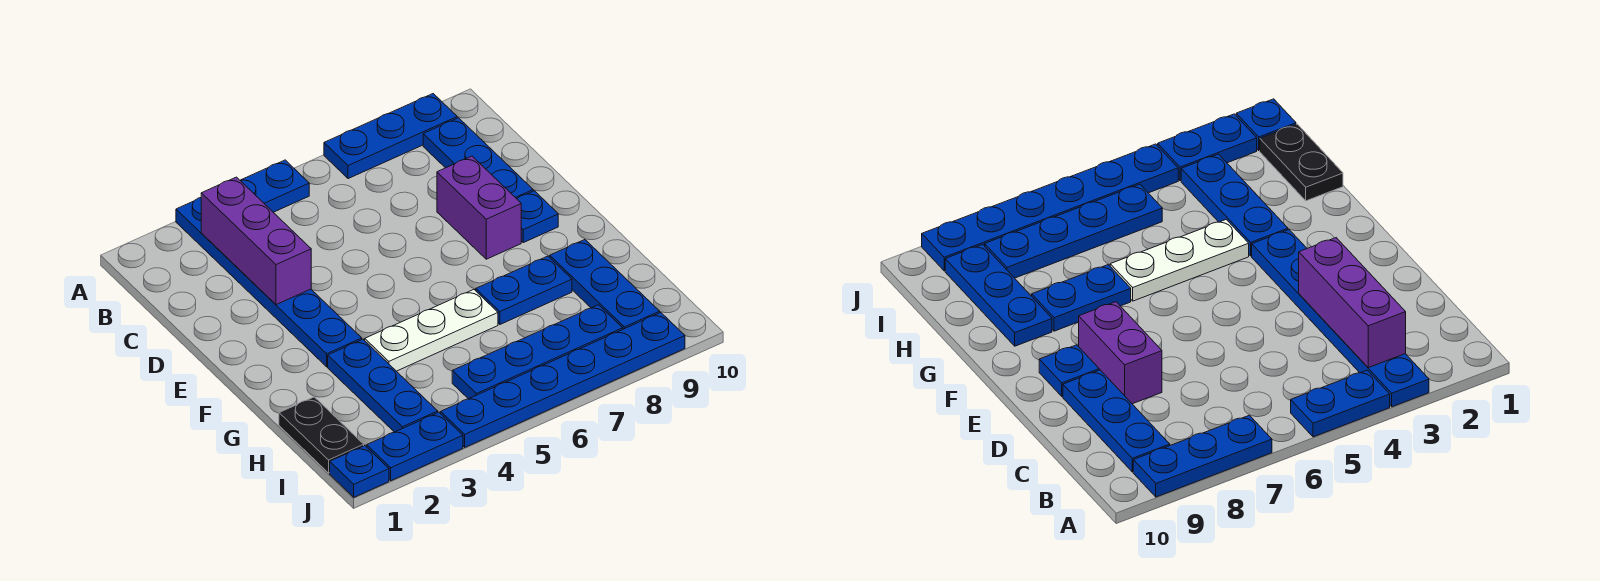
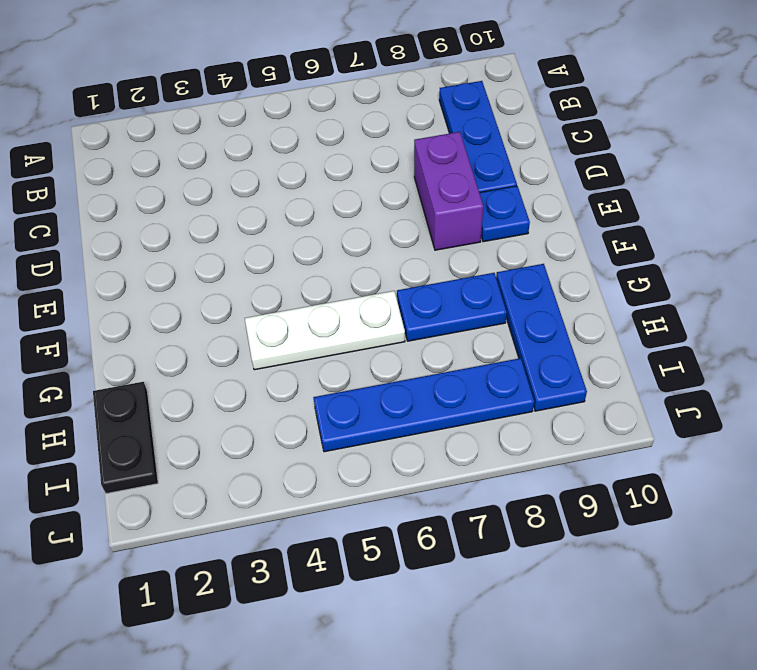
none -> blue 1x6 plate [176,198,362,367]
none -> blue 1x2 plate [240,160,309,212]
none -> blue 1x3 plate [324,94,457,179]

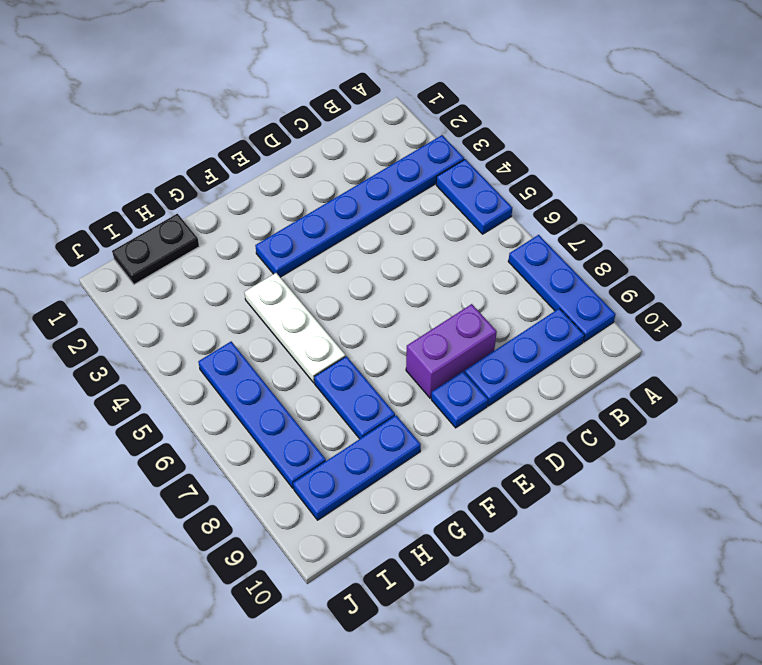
none -> blue 1x3 plate [328,339,438,432]
none -> blue 1x1 plate [330,446,389,497]
none -> blue 1x2 plate [367,412,463,481]

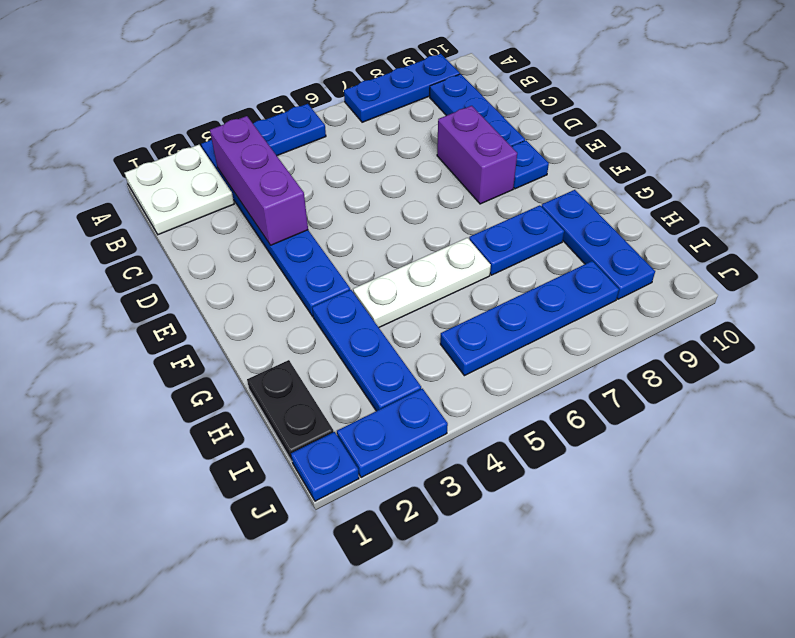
white 2x2 plate [125,145,234,235] -> none
none -> blue 1x6 plate [441,313,685,447]

